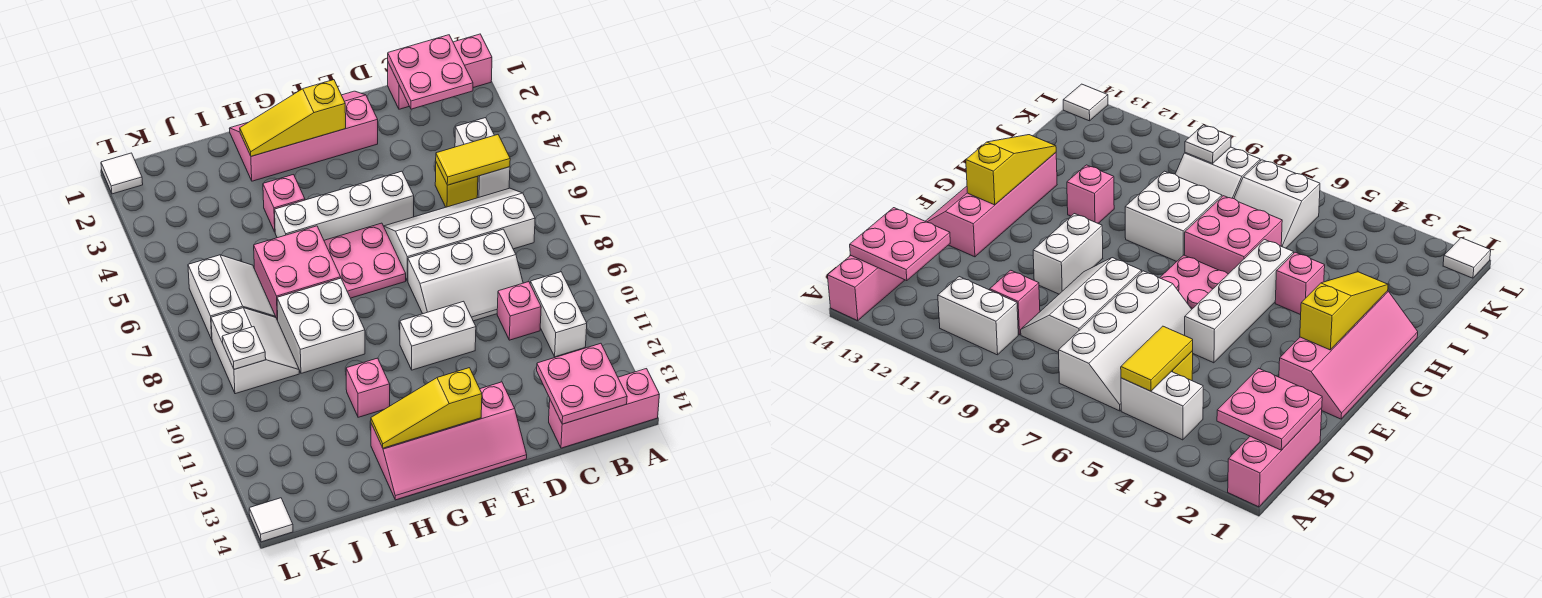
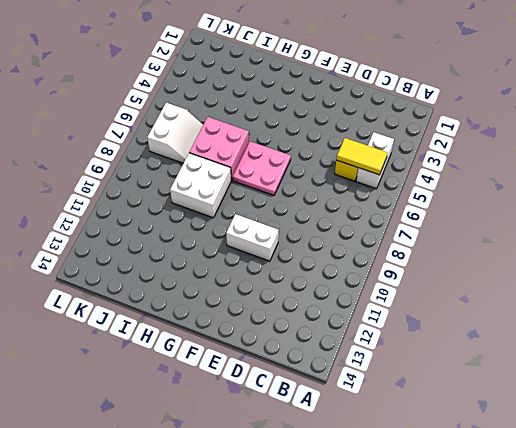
none -> pink 1x3 brick [388,34,492,109]
none -> pink 1x3 brick [549,369,659,448]
none -> white 2x4 slope [384,188,535,281]

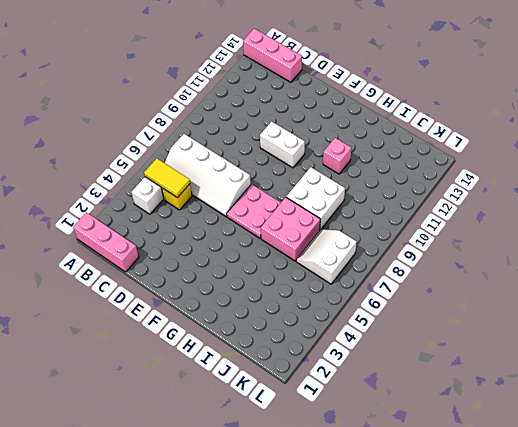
none -> white 1x2 brick [530,272,587,357]
none -> white 2x3 slope [408,229,523,321]
none -> pink 1x1 brick [497,282,541,340]

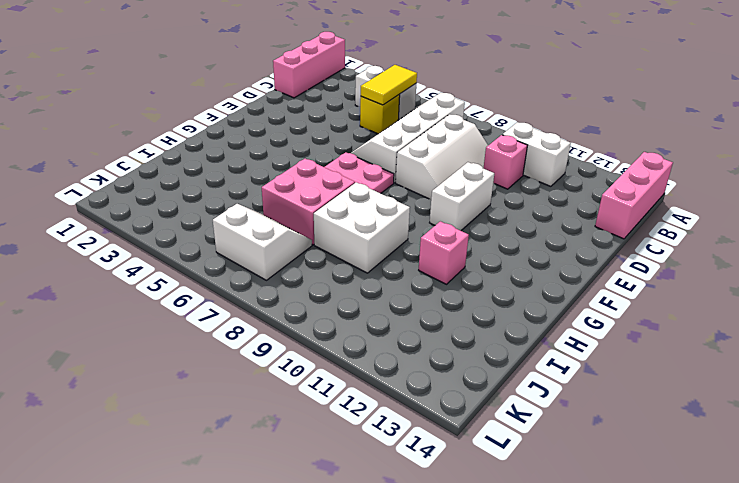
none -> pink 2x4 slope [229,91,378,181]
none -> white 1x4 brick [275,171,414,240]
none -> pink 2x4 slope [371,382,527,500]

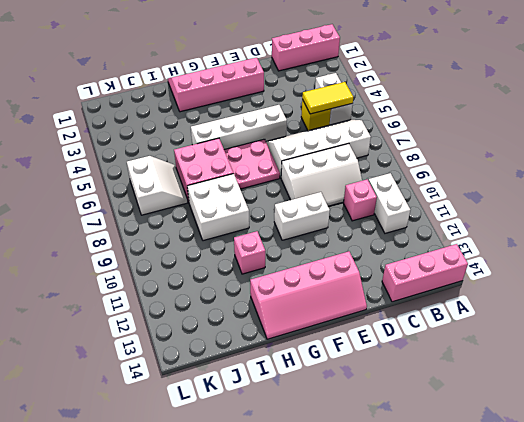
none -> pink 1x1 brick [263,175,305,232]
none -> white 2x2 slope [211,308,299,394]
none -> white 1x1 tile [101,153,143,194]

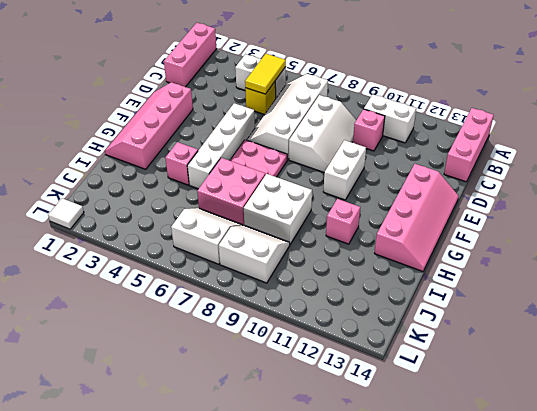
none -> white 1x1 tile [249,498,293,542]
none -> pink 2x2 plate [388,35,473,109]
none -> pink 2x2 plate [537,343,627,424]

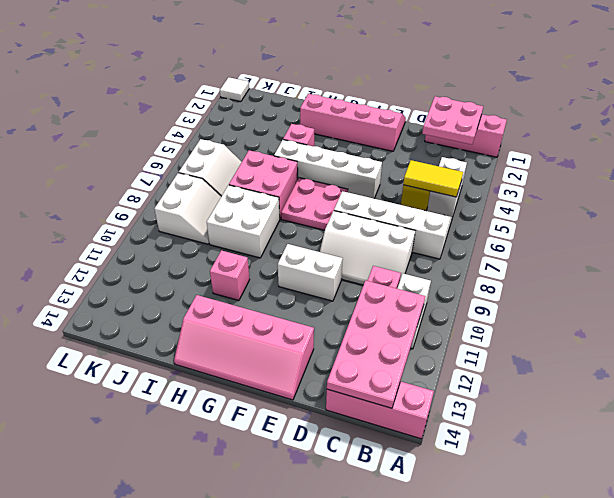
pink 2x4 plate [327,280,425,408] -> pink 2x2 plate [537,343,627,424]
none -> white 1x1 tile [249,498,293,542]
none -> yellow 1x3 slope [240,80,346,156]
none -> yellow 1x3 slope [371,368,482,448]

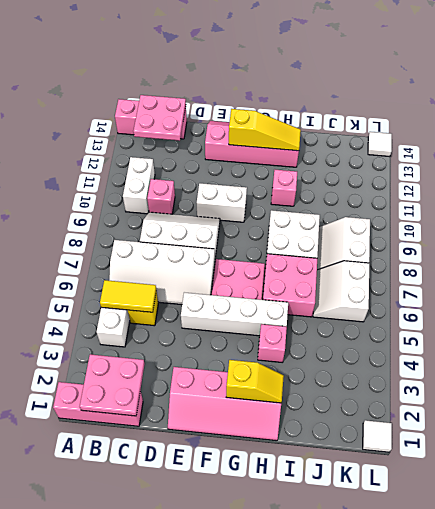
yellow 1x2 slope [226,360,284,403] -> yellow 1x3 slope [240,80,346,156]
none -> white 1x1 plate [222,327,266,369]

